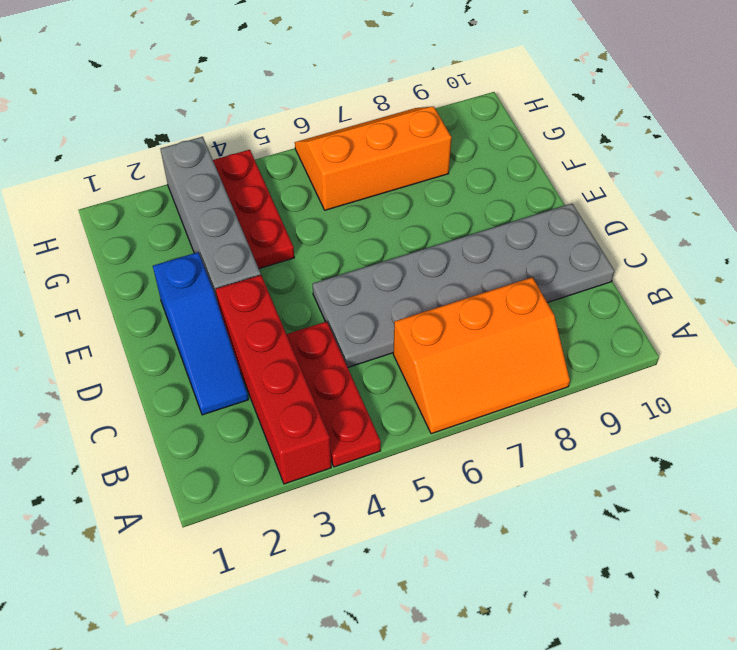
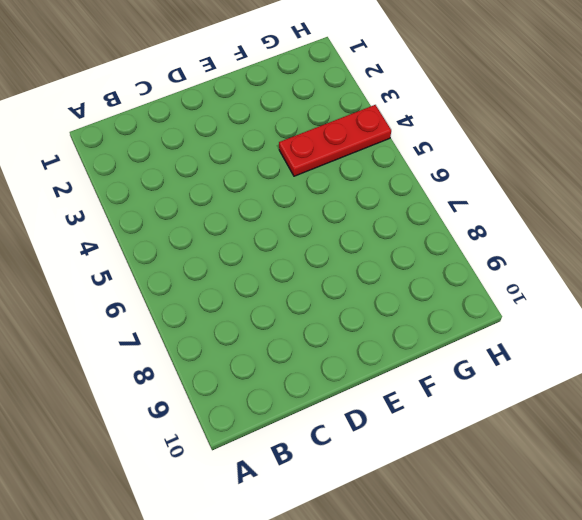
none -> red 1x4 brick [216,275,331,484]
none -> red 1x3 plate [286,321,381,467]

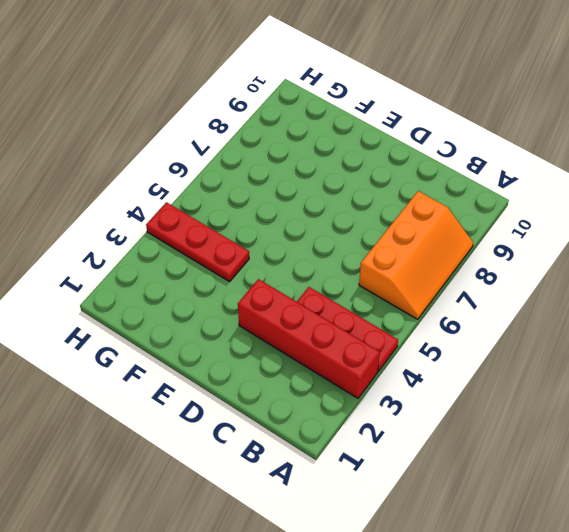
none -> blue 1x3 slope [153,252,248,415]
none -> grey 2x6 plate [313,204,614,367]

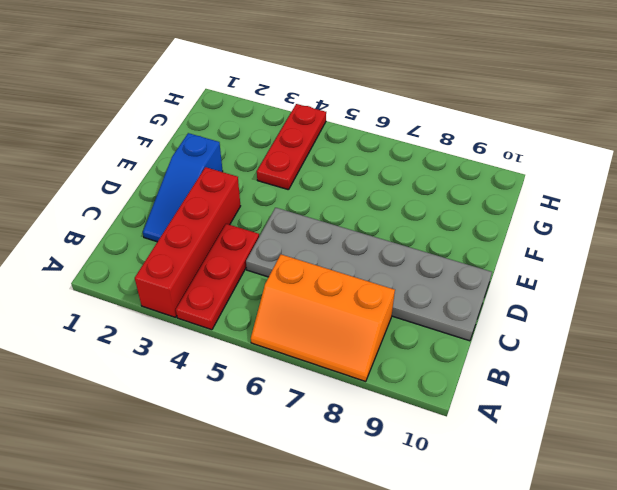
none -> grey 1x4 brick [161,137,261,303]
none -> orange 2x3 slope [295,107,452,210]

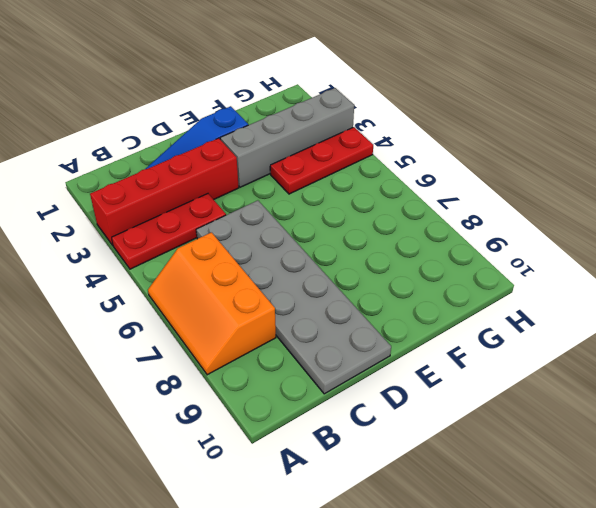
none -> orange 2x3 slope [295,107,452,210]

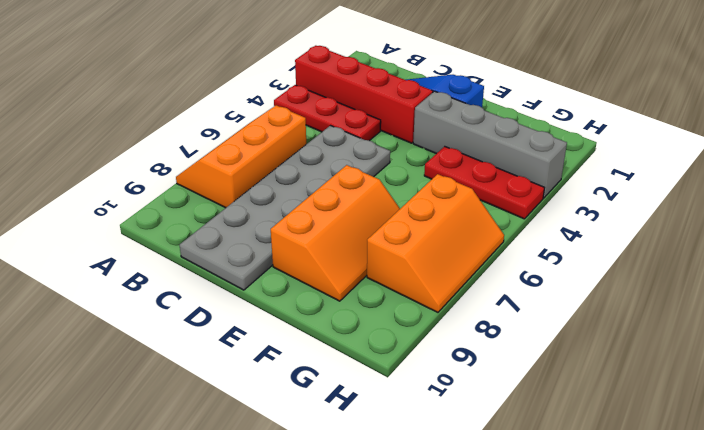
orange 2x3 slope [271,165,400,301] -> none

